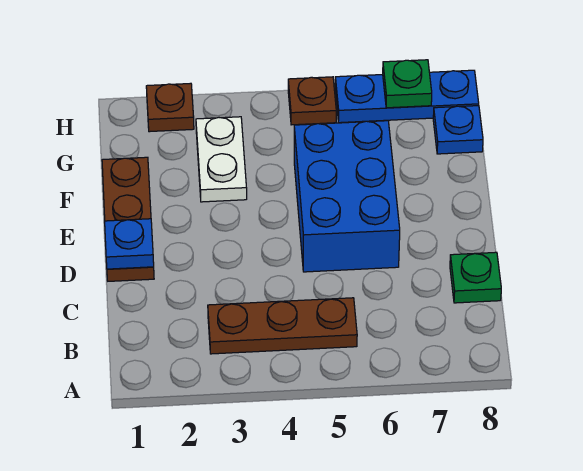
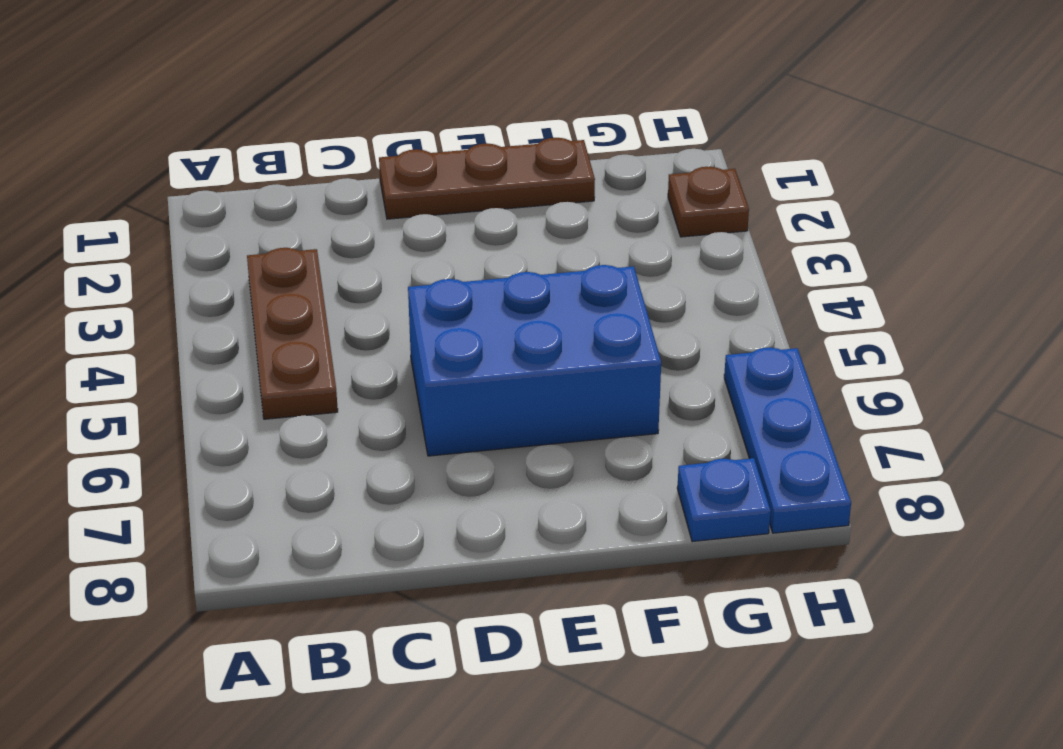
none -> green 1x1 plate [450,252,501,303]
none -> white 1x2 plate [196,117,247,202]

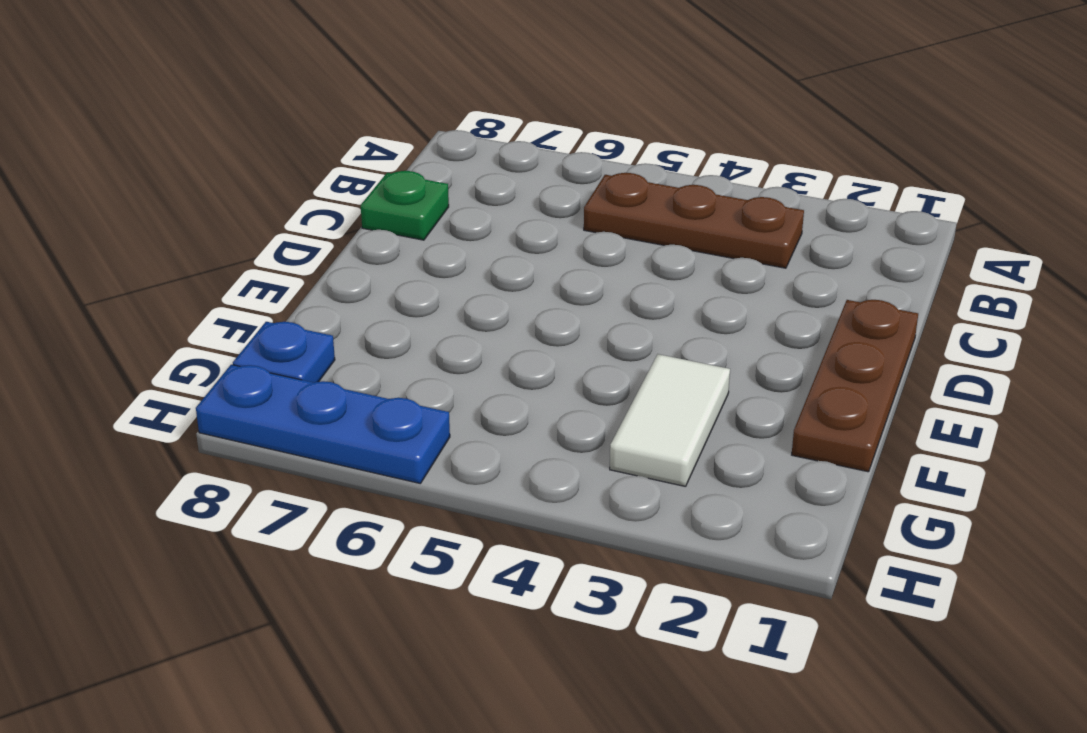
white 1x2 tile [610,354,730,487] -> white 1x2 plate [196,117,247,202]
none -> blue 2x3 brick [294,121,400,272]
none -> brown 1x1 plate [146,83,194,132]

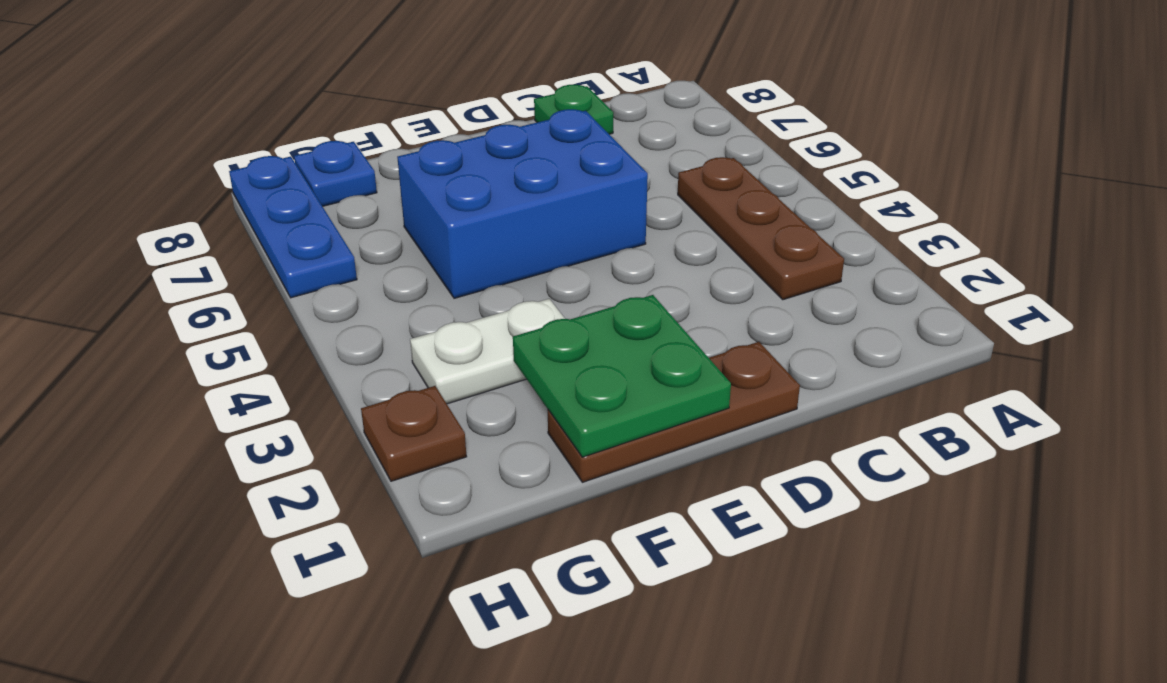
green 2x2 plate [513,295,731,457] -> none
none -> brown 1x1 plate [288,77,336,125]
none -> blue 1x1 plate [105,219,154,269]

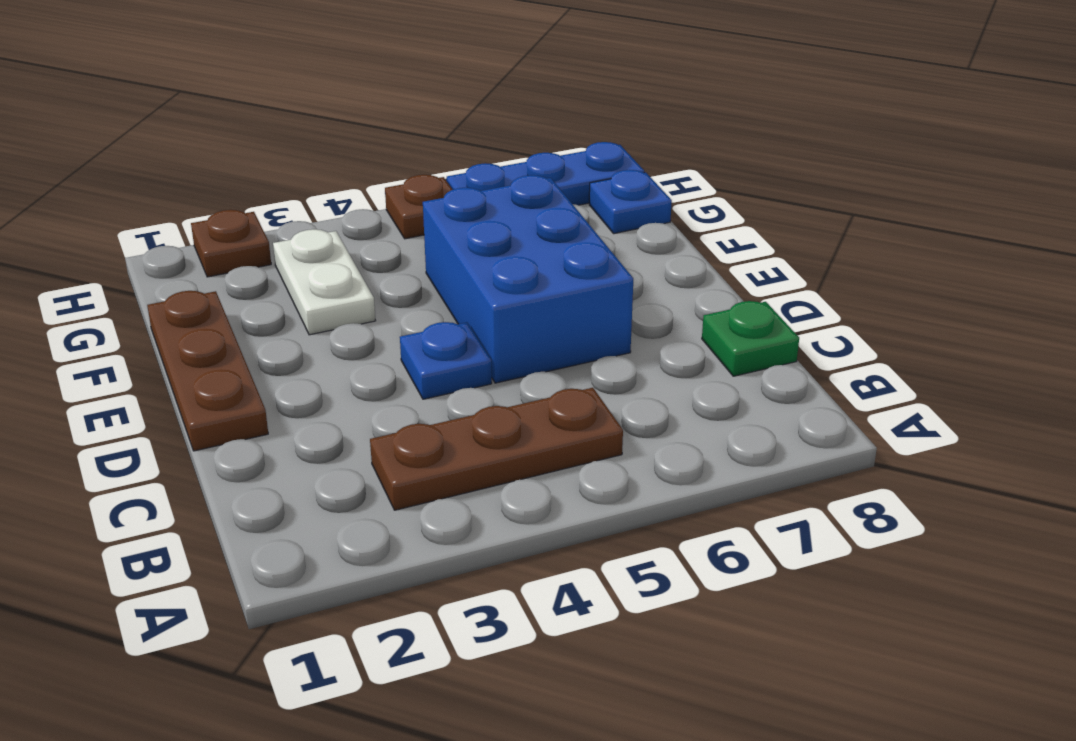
blue 1x1 plate [400,322,492,399] -> blue 1x1 plate moved to [105,219,154,269]
none -> green 1x1 plate [383,60,432,108]

